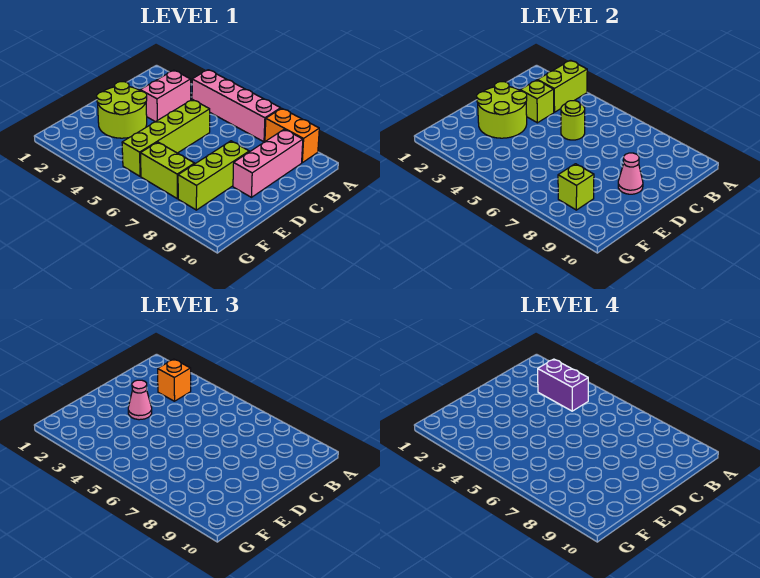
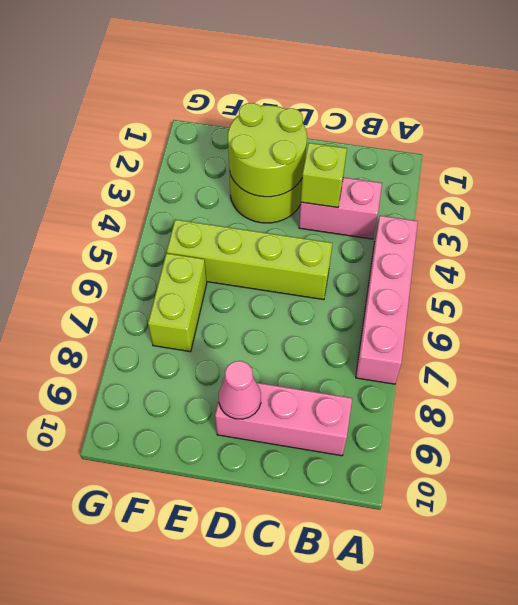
none -> orange 1x2 brick [265,108,319,163]
none -> lime 1x3 brick [178,141,249,210]
none -> lime 1x2 brick [538,60,587,112]

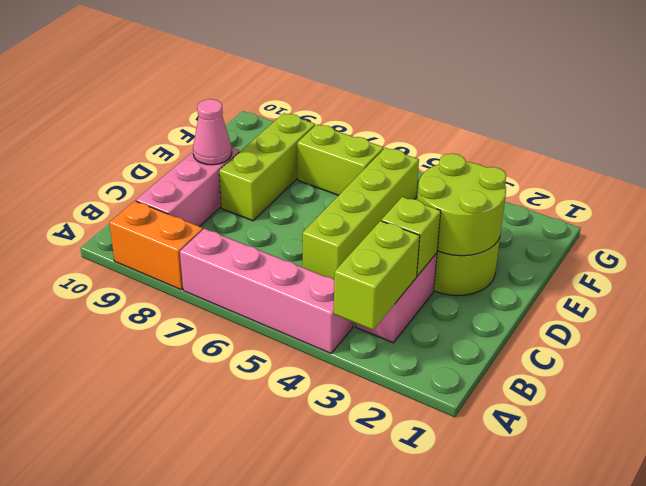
none -> lime 1x1 round brick [561,101,585,140]
none -> lime 1x1 brick [558,164,594,210]
none -> orange 1x1 brick [158,359,191,401]

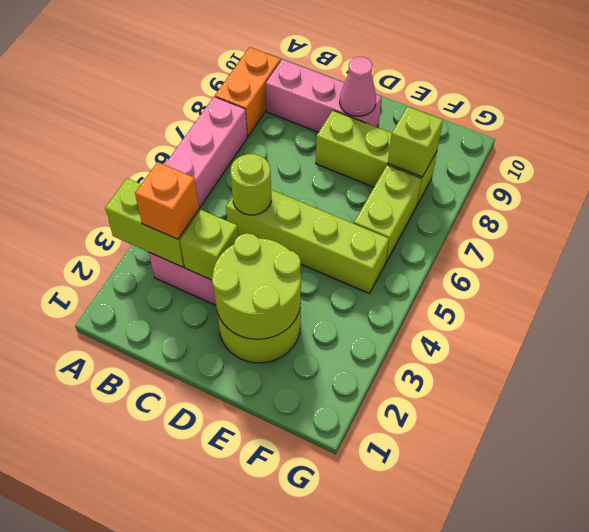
none -> pink 1x1 cone [128,380,152,420]
none -> purple 1x2 brick [538,359,588,411]

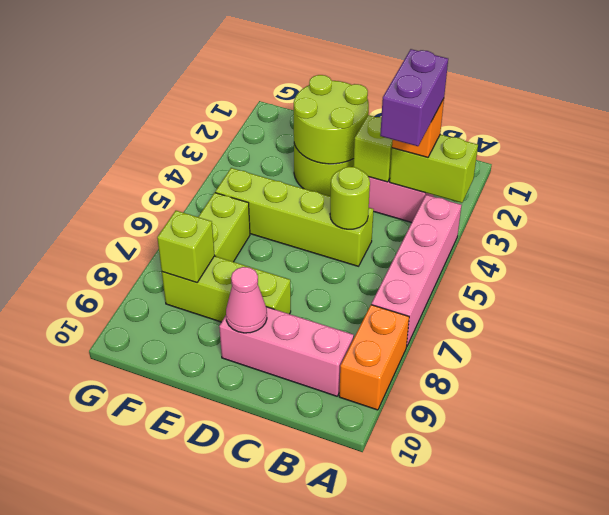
none -> pink 1x1 cone [128,380,152,420]

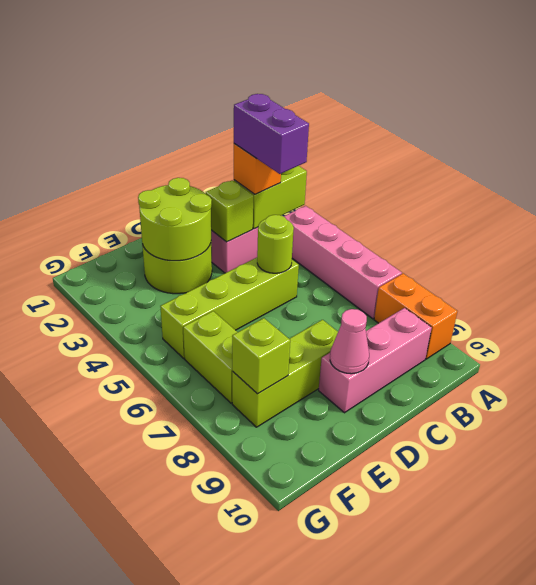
none -> pink 1x1 cone [128,380,152,420]

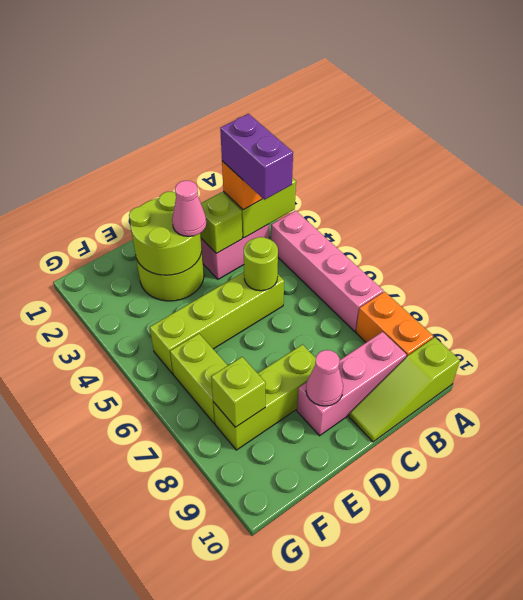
lime 1x3 slope [349,337,460,442] -> none

